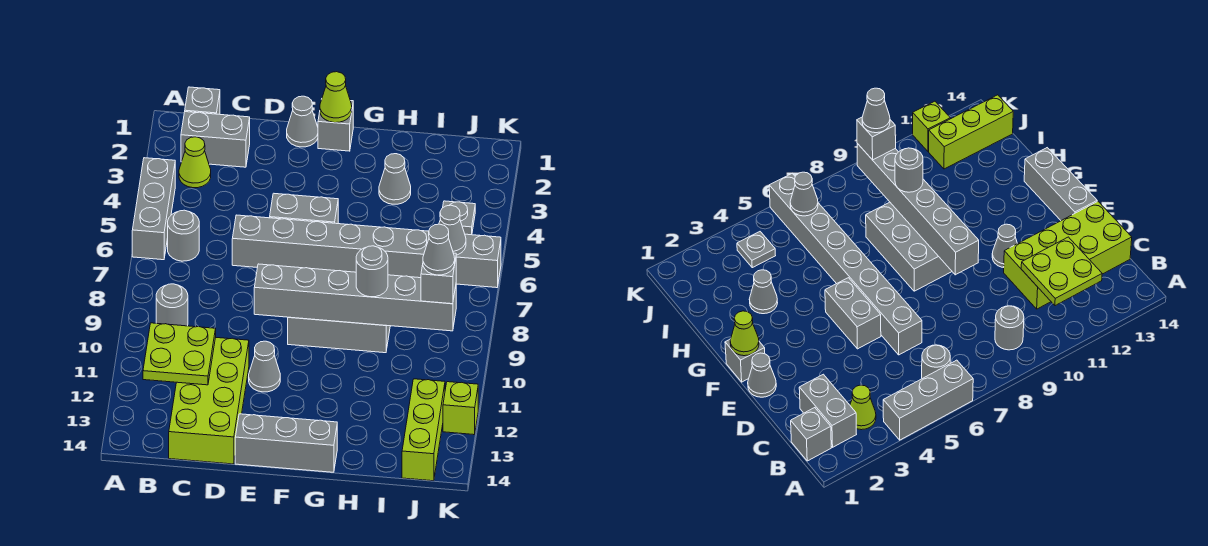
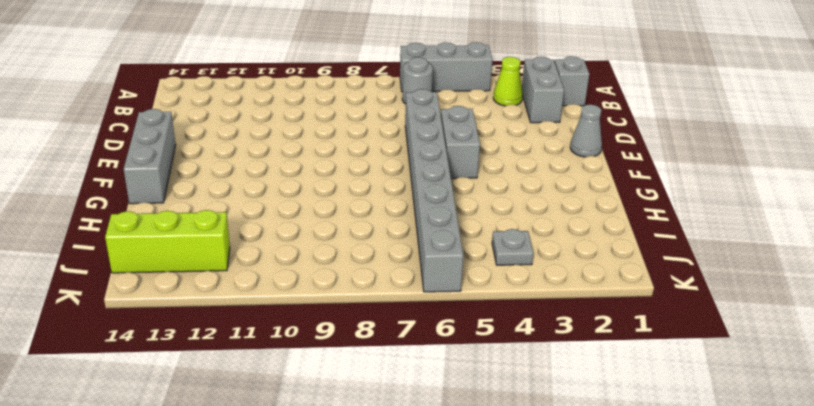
none -> grey 1x1 round brick [156,284,188,326]
none -> lime 2x4 brick [169,337,249,464]
none -> grey 1x1 cone [249,341,280,392]

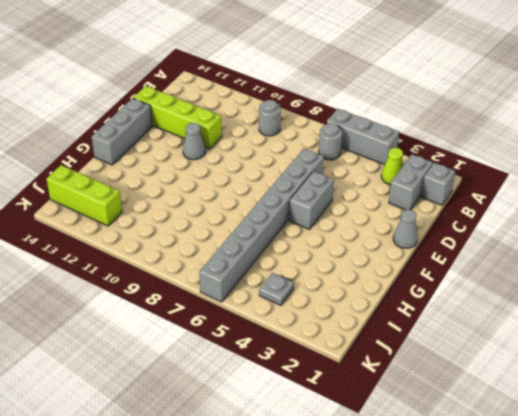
lime 1x4 brick [133,86,222,149] -> lime 2x4 brick [169,337,249,464]
none -> grey 1x1 brick [318,101,353,151]
none -> grey 2x3 brick [288,317,390,353]
none -> grey 1x1 cone [379,154,411,204]

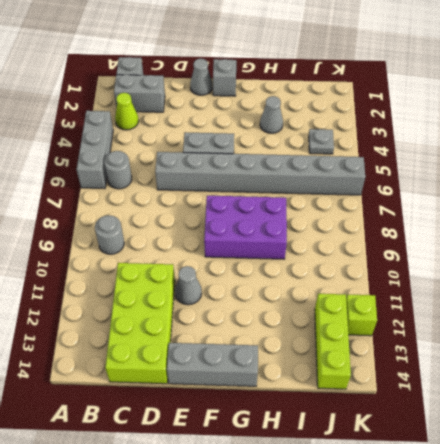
purple 2x3 brick [204,196,287,259] -> grey 2x3 brick [288,317,390,353]
none -> lime 2x2 plate [143,323,216,385]
none -> grey 1x6 brick [254,264,456,331]
none -> lime 1x1 cone [320,72,352,123]

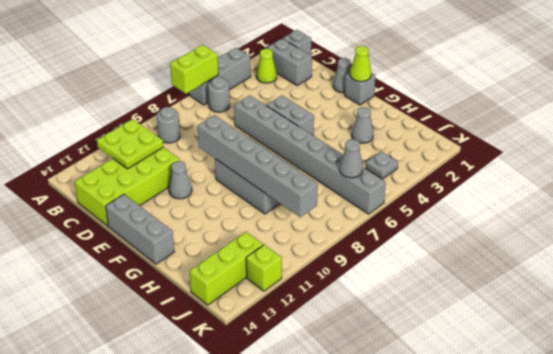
lime 1x2 brick [170,45,218,94] -> none
none -> grey 1x1 round brick [356,246,388,297]
none -> grey 1x1 brick [421,253,456,304]
none -> grey 1x1 cone [423,224,455,275]

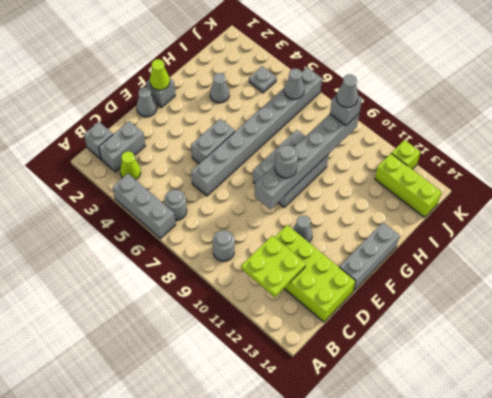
grey 1x1 round brick [275,145,298,178] -> grey 1x1 round brick moved to [356,246,388,297]

